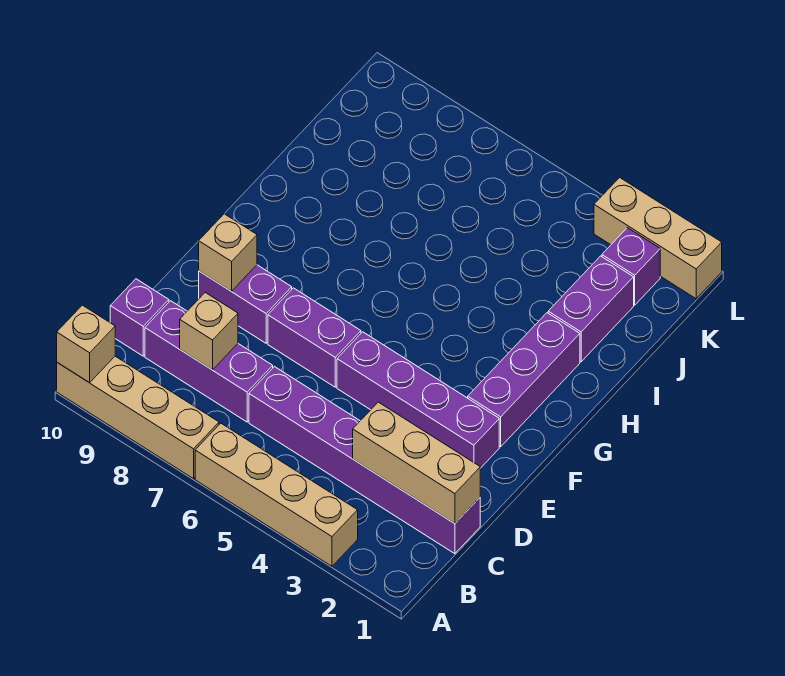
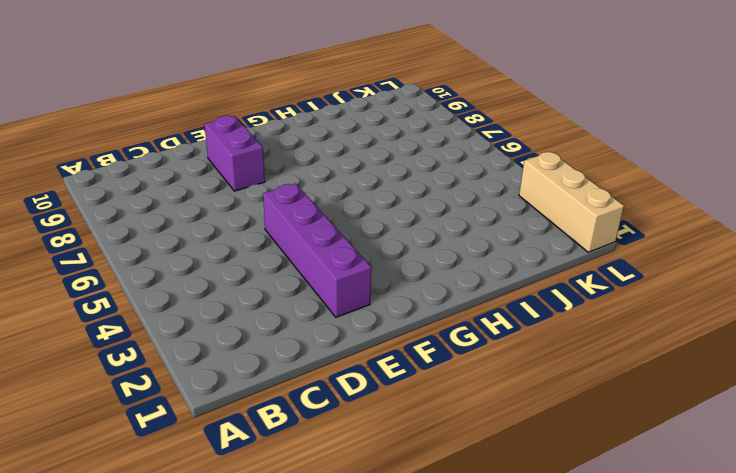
none -> tan 1x4 brick [195,423,358,566]
none -> tan 1x4 brick [57,356,219,479]
none -> purple 1x6 brick [249,367,480,554]

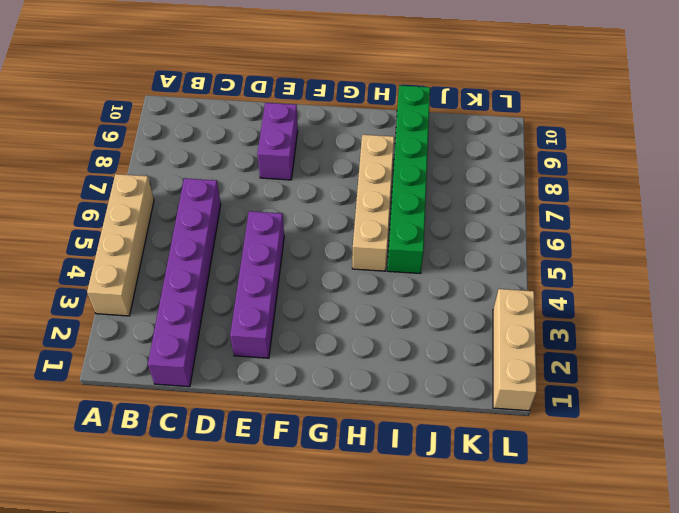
tan 1x4 brick [352,135,394,271] -> tan 1x4 brick moved to [57,356,219,479]
green 1x6 brick [387,85,430,273] -> none
none -> purple 1x3 brick [145,301,273,422]
none -> purple 1x1 brick [110,279,169,356]
none -> purple 1x2 brick [268,288,361,387]

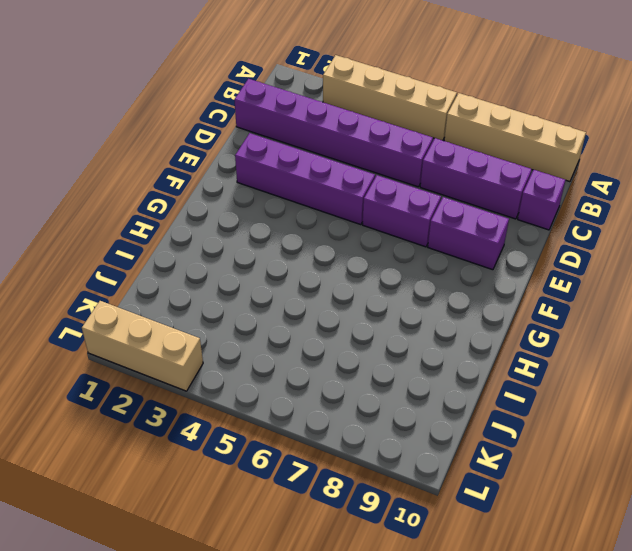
none -> purple 1x3 brick [468,313,580,447]
none -> purple 1x2 brick [548,256,634,362]
none -> purple 1x1 brick [602,228,660,305]

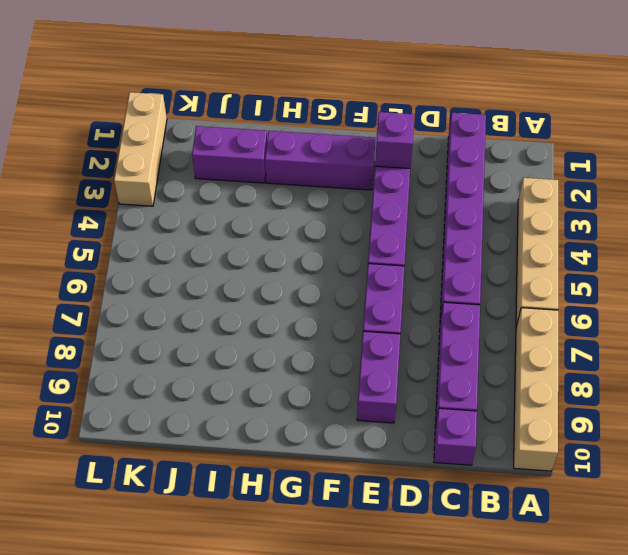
purple 1x1 brick [375,112,414,168] -> purple 1x1 brick moved to [602,228,660,305]
none -> tan 1x1 brick [57,305,115,383]
none -> tan 1x3 brick [353,402,480,524]
none -> tan 1x1 brick [180,293,238,370]

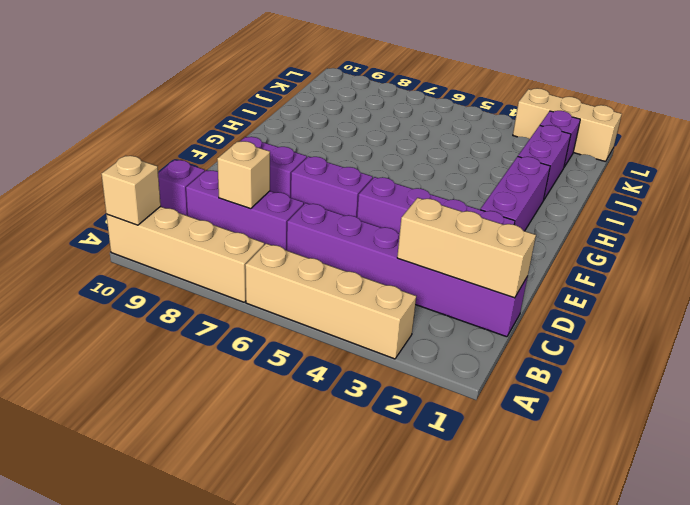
none -> tan 1x1 brick [199,214,257,291]

